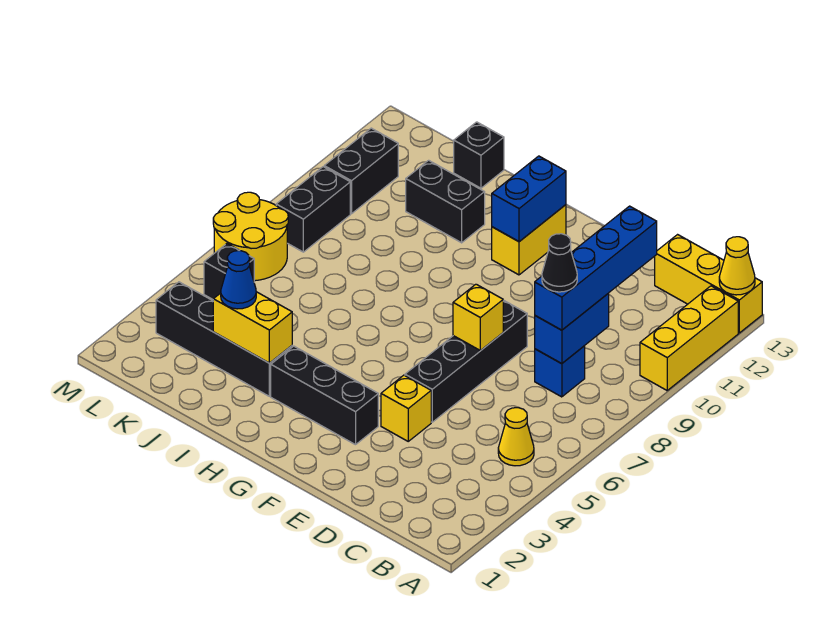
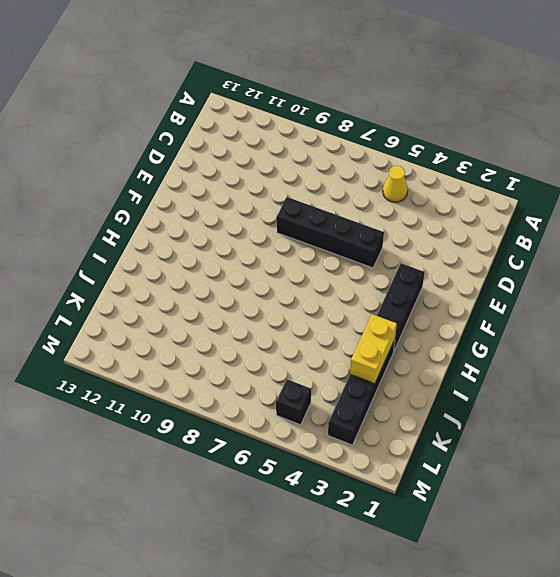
none -> yellow 1x3 brick [640,286,738,390]
none -> yellow 1x3 brick [655,235,762,333]
none -> blue 1x1 brick [535,346,585,397]

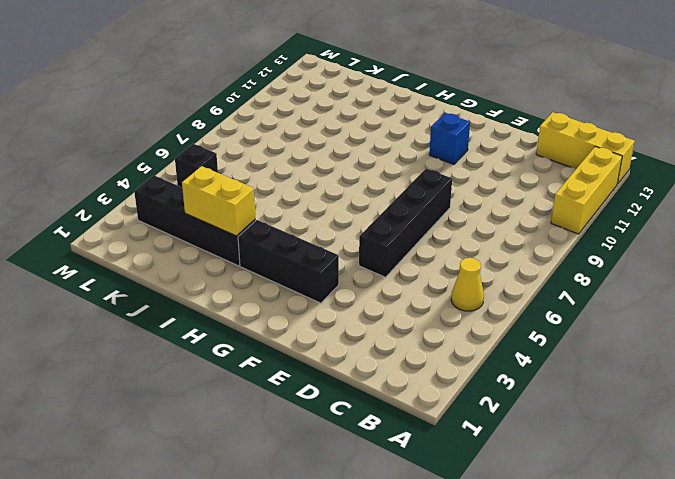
blue 1x1 brick [429,113,470,165] -> blue 1x1 brick moved to [535,346,585,397]
none -> yellow 1x1 brick [381,375,431,441]
none -> yellow 1x2 brick [492,205,566,275]
none -> black 1x2 brick [406,160,485,243]

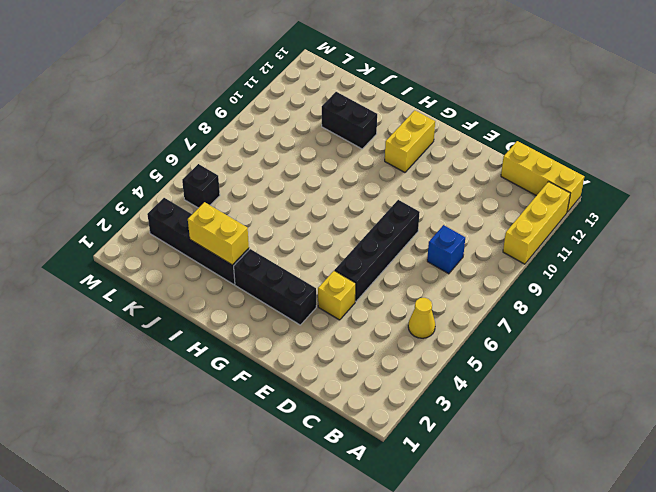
none -> black 1x1 brick [454,122,504,188]
none -> yellow 2x2 round brick [213,192,288,281]
none -> black 1x2 brick [276,167,350,252]

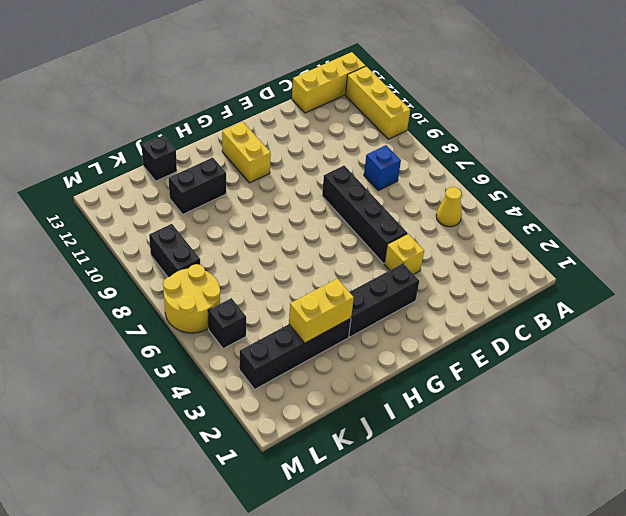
none -> black 1x2 brick [324,128,398,214]
none -> yellow 1x1 cone [719,237,755,295]
none -> blue 1x2 brick [535,293,609,364]

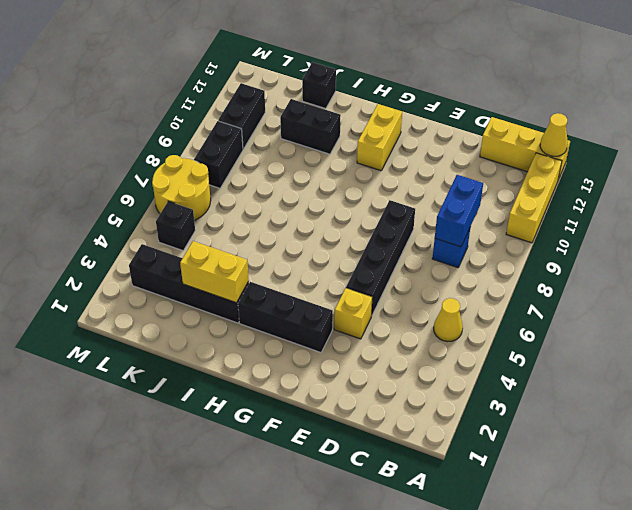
none -> yellow 1x1 brick [453,284,503,351]
none -> blue 1x2 brick [492,156,566,242]
none -> blue 1x4 brick [535,206,657,330]

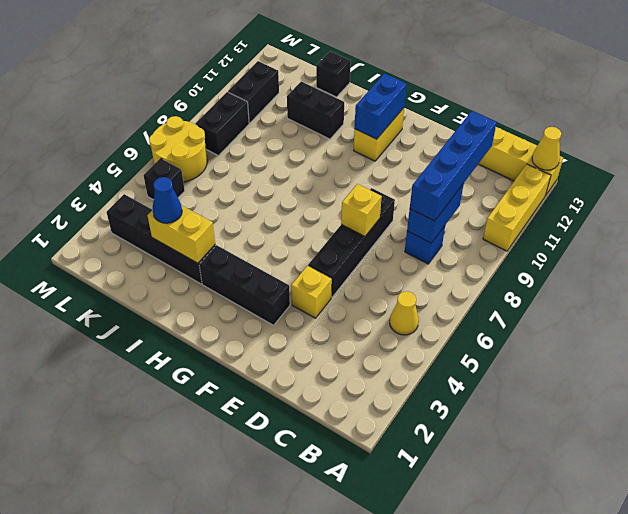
none -> black 1x1 cone [542,234,577,292]

